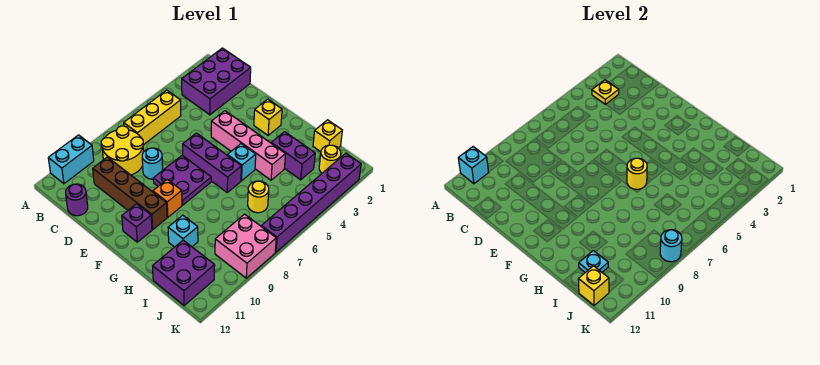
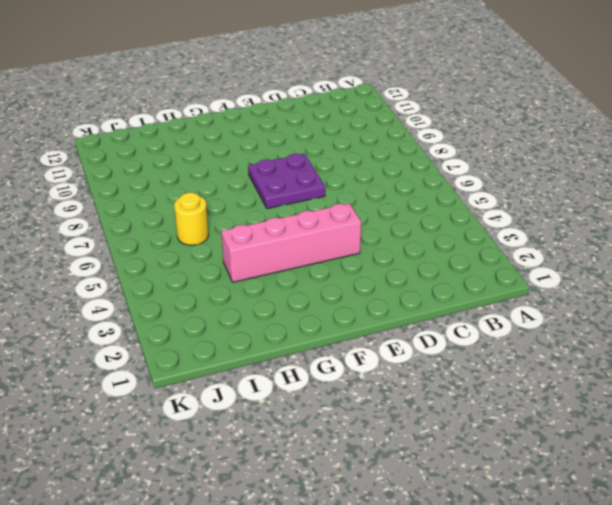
none -> cyan 1x2 brick [48,135,94,184]
none -> purple 2x3 brick [182,48,251,115]
none -> yellow 1x3 brick [124,90,181,145]

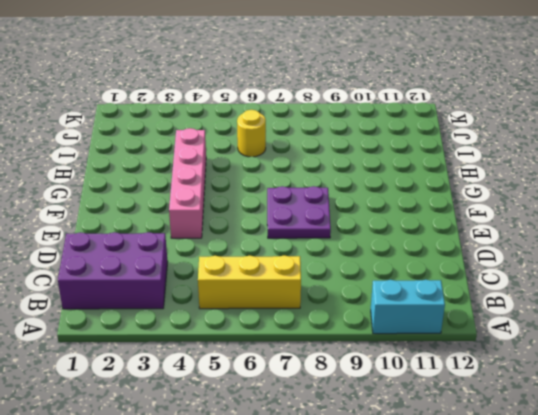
none -> yellow 2x2 round brick [101,126,143,175]
none -> brown 1x4 brick [93,157,167,230]
none -> purple 1x1 round brick [66,184,88,216]

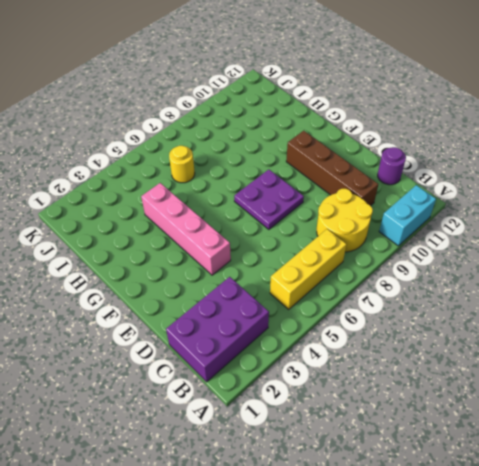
none -> cyan 1x1 round brick [142,148,163,179]
none -> purple 1x3 brick [183,133,241,192]
none -> yellow 1x1 brick [254,99,282,135]

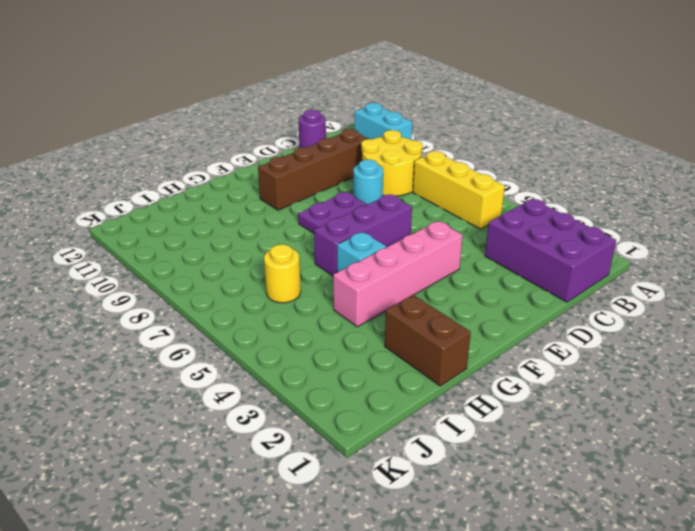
brown 1x2 brick [385,295,471,386] -> none
none -> yellow 1x1 brick [254,99,282,135]
none -> orange 1x1 brick [153,180,182,217]
none -> purple 1x1 brick [122,204,152,242]

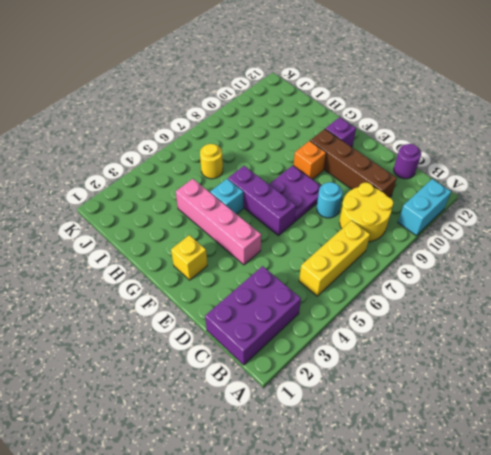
none -> purple 1x2 brick [271,132,315,180]
none -> cyan 1x1 brick [168,215,198,247]
none -> yellow 1x1 brick [313,120,342,152]

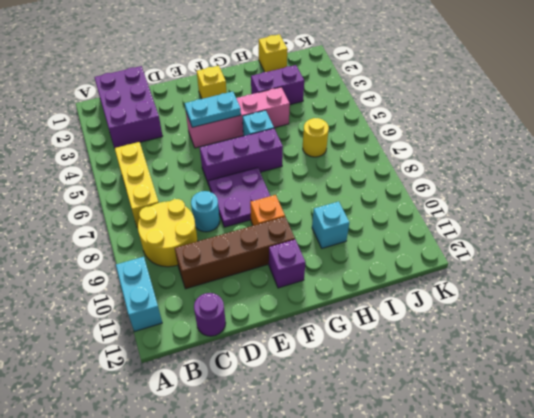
cyan 1x2 plate [185,92,241,127] -> none
none -> purple 2x2 brick [152,240,215,306]
none -> yellow 1x1 round brick [319,145,341,173]
none -> pink 2x2 brick [215,214,276,278]

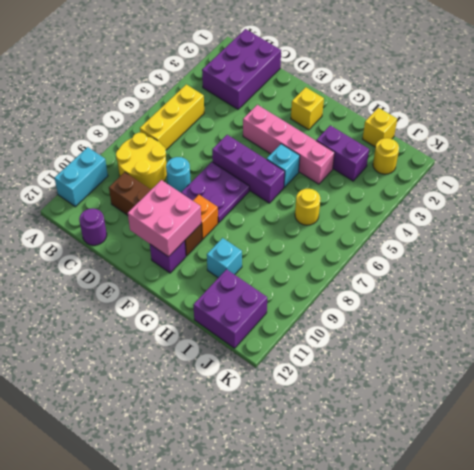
pink 2x2 brick [128,180,201,257] -> pink 2x2 brick moved to [215,214,276,278]
none -> purple 1x6 brick [261,153,361,252]
none -> cyan 1x1 brick [458,147,489,184]
none -> yellow 1x1 plate [592,80,619,104]

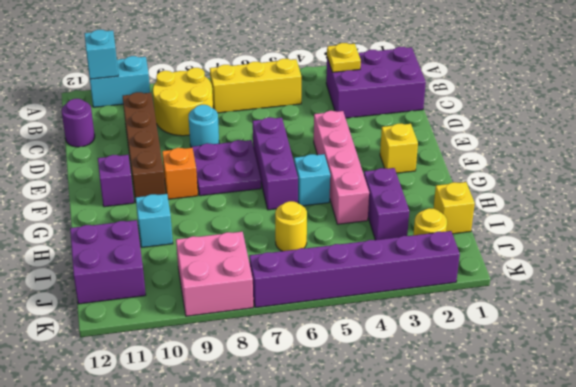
none -> yellow 1x1 round brick [627,158,647,189]
none -> cyan 1x1 plate [579,251,608,272]
none -> yellow 1x1 brick [578,266,609,306]

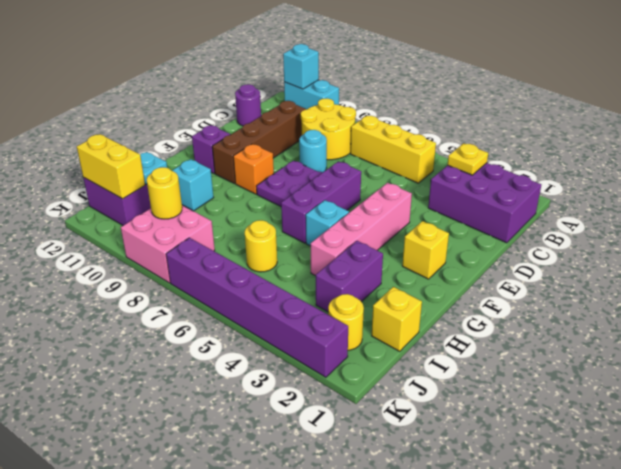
yellow 1x1 round brick [147,167,182,219] -> yellow 1x1 round brick moved to [627,158,647,189]
yellow 1x2 brick [77,134,145,199] -> yellow 1x1 brick [578,266,609,306]
none -> cyan 1x1 round brick [660,230,682,262]

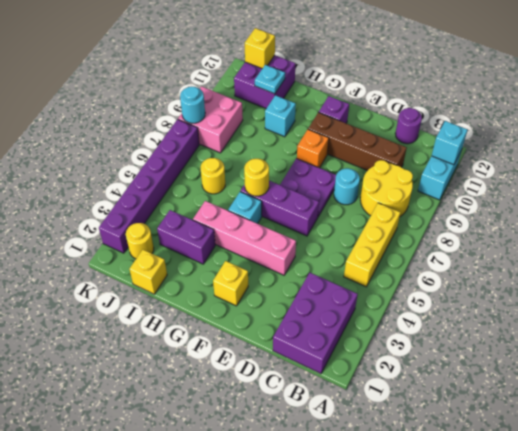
none -> yellow 1x1 plate [592,80,619,104]

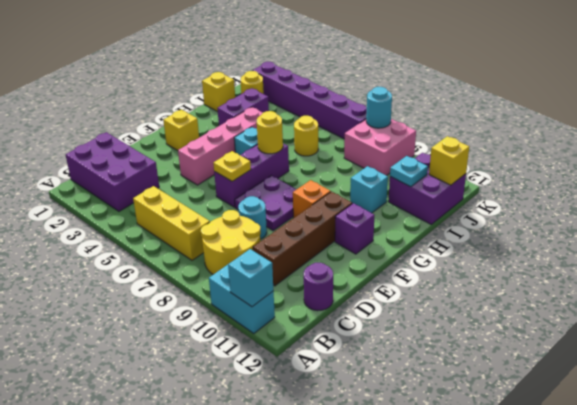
yellow 1x1 plate [213,151,251,181] -> yellow 1x1 plate moved to [592,80,619,104]

